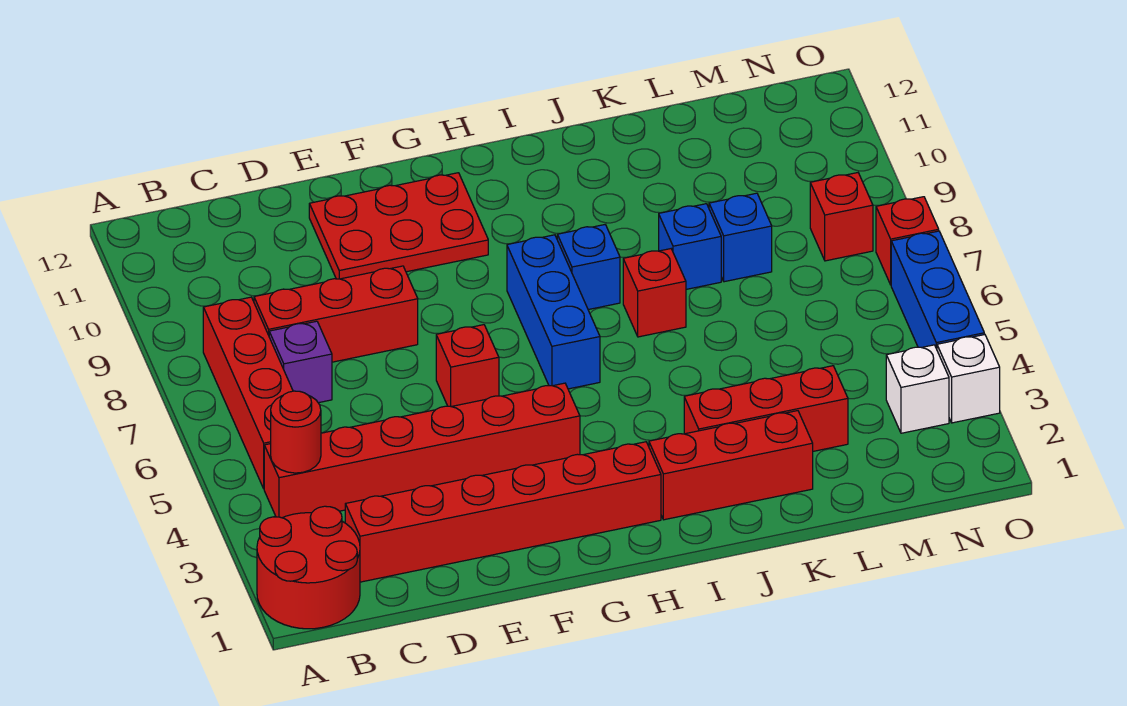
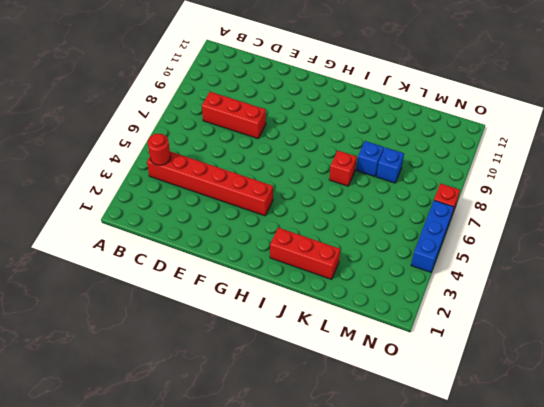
none -> red 2x2 round brick [257,506,360,629]
none -> red 1x4 brick [203,297,293,488]
none -> red 1x6 brick [345,442,661,582]

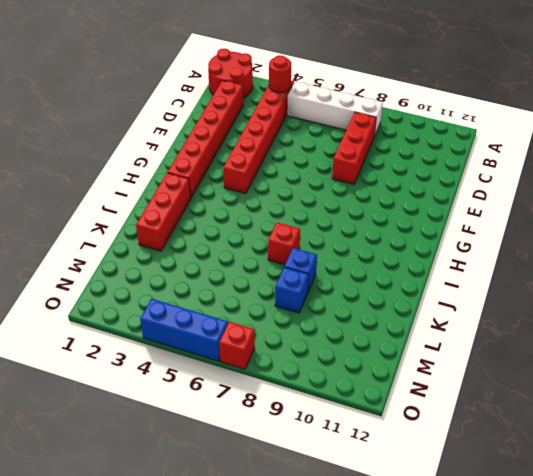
white 1x4 brick [287,82,383,137] -> red 1x4 brick [203,297,293,488]
none -> purple 1x1 brick [269,321,332,403]
none -> red 2x3 plate [309,173,488,279]
none -> red 1x1 brick [436,325,499,407]

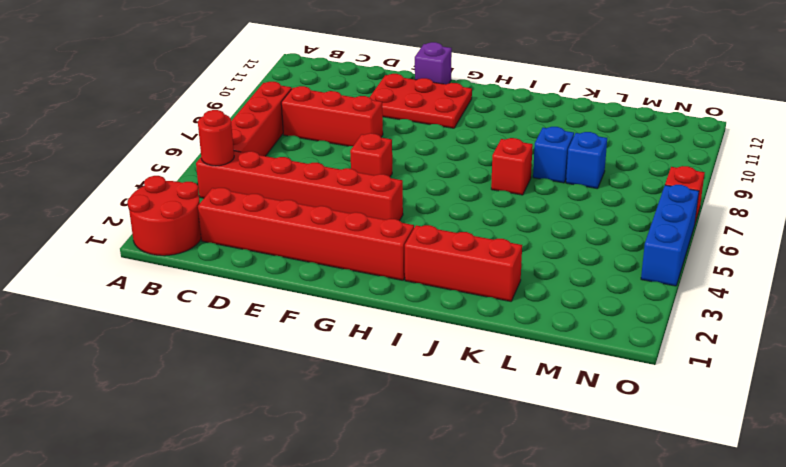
purple 1x1 brick [415,42,452,84] -> purple 1x1 brick moved to [269,321,332,403]
none -> blue 1x3 brick [507,235,600,389]
none -> blue 1x1 brick [557,225,620,310]
none -> red 1x3 brick [684,366,848,451]

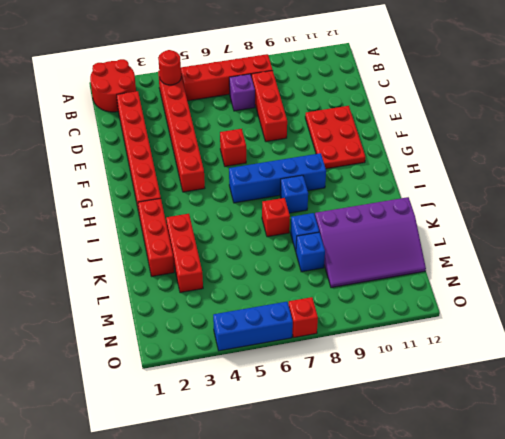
blue 1x4 brick [229,153,326,203] -> blue 1x3 brick [507,235,600,389]
purple 3x4 slope [315,197,426,288] -> none
none -> white 1x1 brick [886,345,949,433]
none -> red 1x1 brick [810,173,873,261]
none -> white 1x1 brick [937,334,1000,423]

